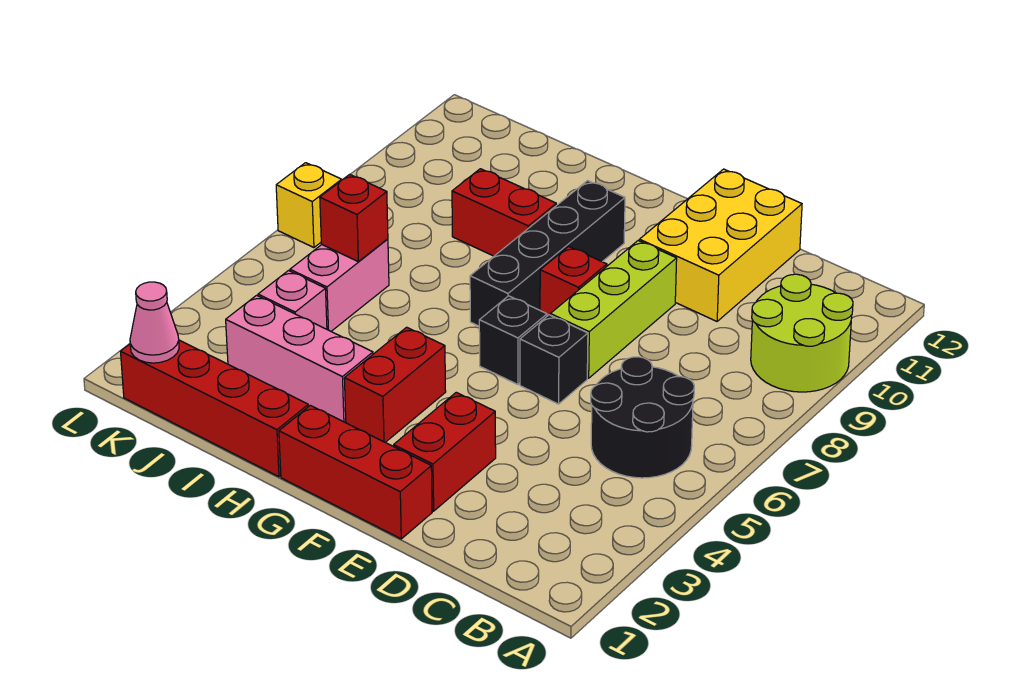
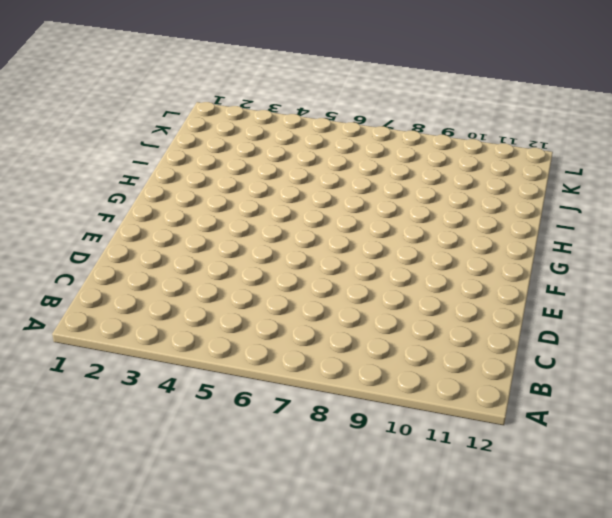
none -> lime 2x2 round brick [751,274,853,392]
none -> black 2x2 round brick [591,357,694,478]
none -> yellow 2x3 brick [639,169,802,321]

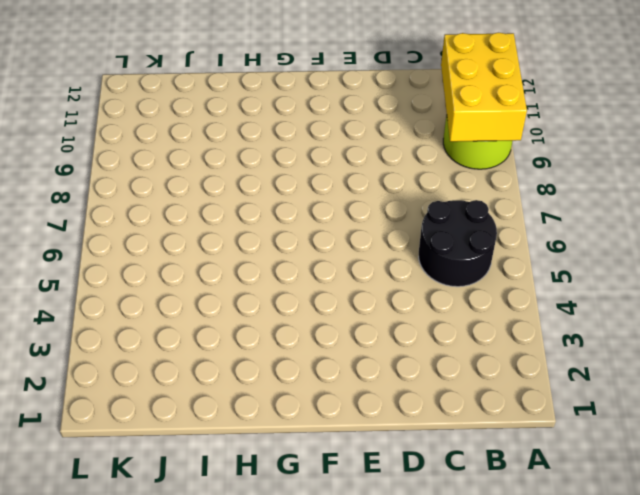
yellow 2x3 brick [441,33,527,142] -> yellow 2x3 brick moved to [639,169,802,321]
none -> red 1x3 brick [279,405,432,539]
none -> red 1x2 brick [394,392,496,511]
none -> black 1x1 brick [520,315,588,404]

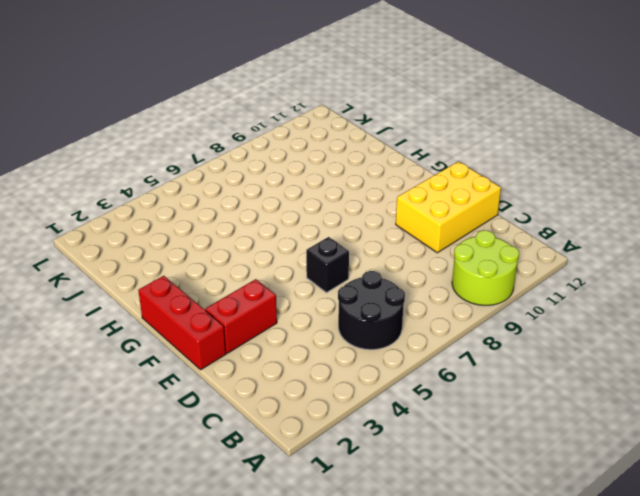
none -> lime 1x3 brick [550,241,677,378]
none -> black 1x1 brick [479,296,547,385]
none -> red 1x1 brick [540,246,607,316]

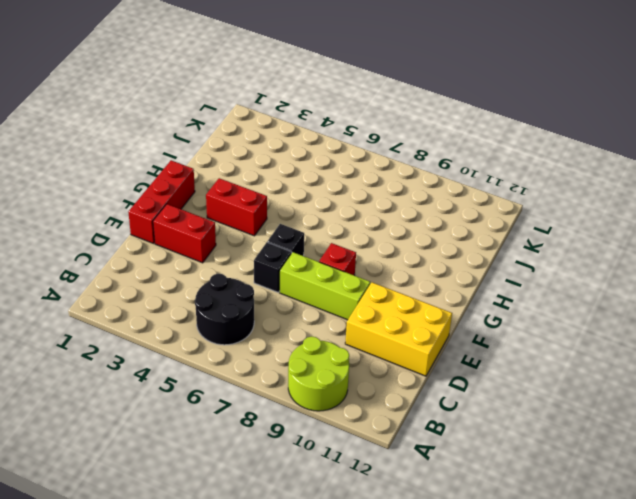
none -> black 1x4 brick [470,181,625,326]
none -> red 1x4 brick [120,340,308,477]
none -> pink 1x3 brick [226,295,373,422]

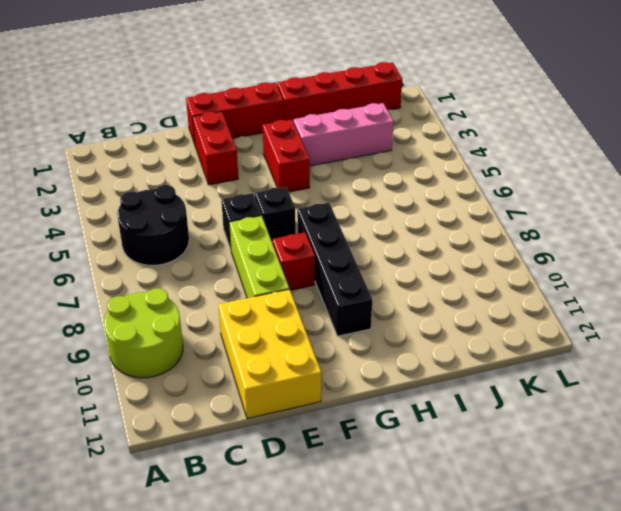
none -> red 1x2 brick [452,169,556,256]
none -> pink 1x1 brick [258,271,327,329]
none -> pink 1x2 brick [290,239,389,331]

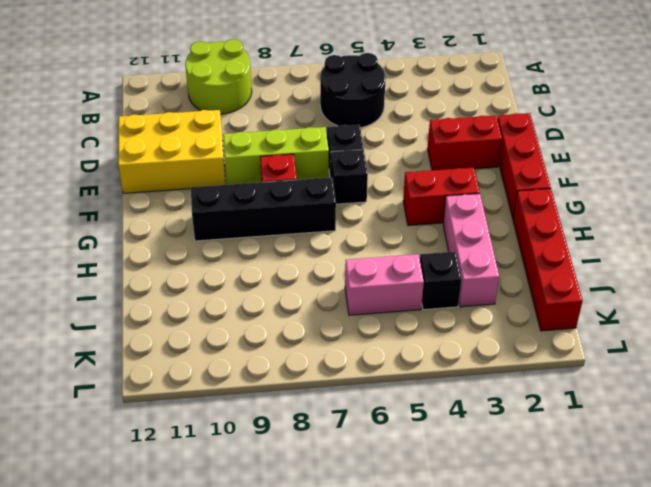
black 1x1 brick [420,252,462,310] -> pink 1x1 brick [258,271,327,329]
none -> red 1x2 brick [452,169,556,256]
none -> yellow 1x1 brick [276,163,342,248]
none -> red 1x1 brick [320,174,388,262]

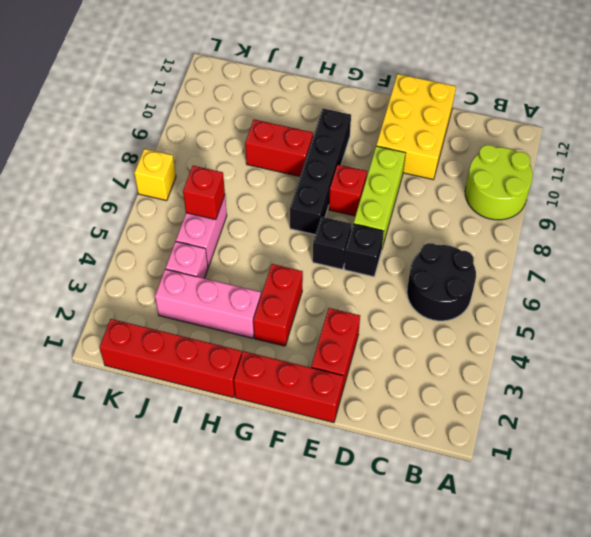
none -> pink 1x1 cone [130,282,179,363]

